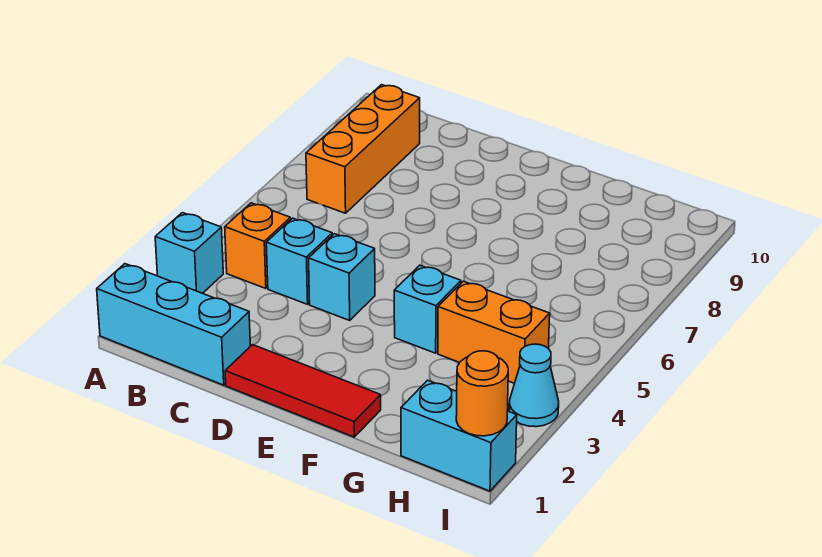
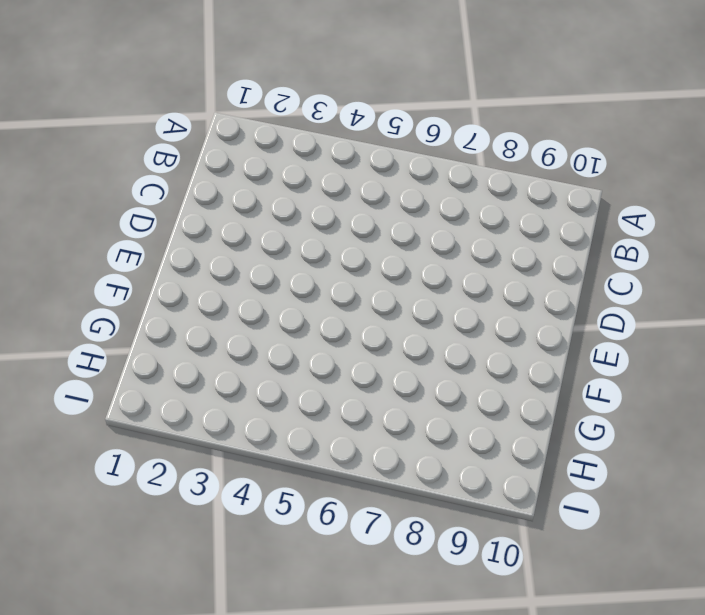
none -> cyan 1x3 brick [97,264,250,385]
none -> cyan 1x1 brick [155,213,223,293]
none -> orange 1x1 brick [225,203,291,289]

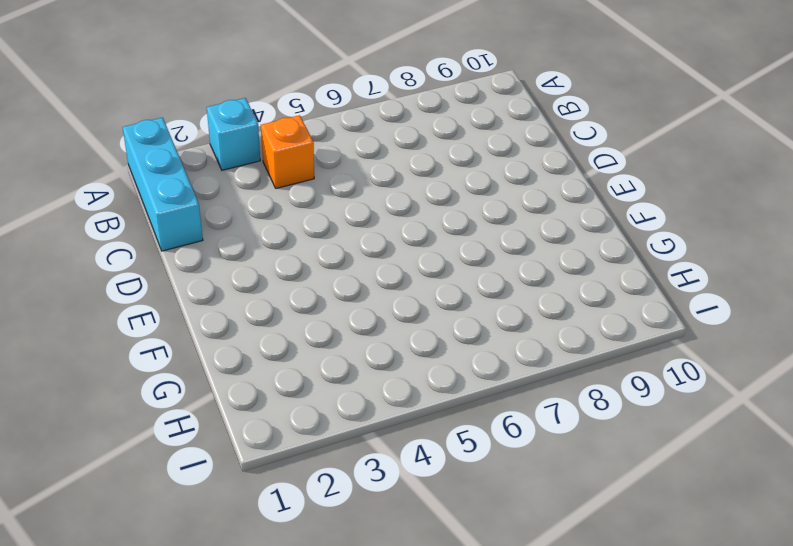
none -> orange 1x3 brick [306,85,420,213]
none -> cyan 1x1 brick [266,218,332,304]
none -> red 1x3 tile [225,345,381,437]

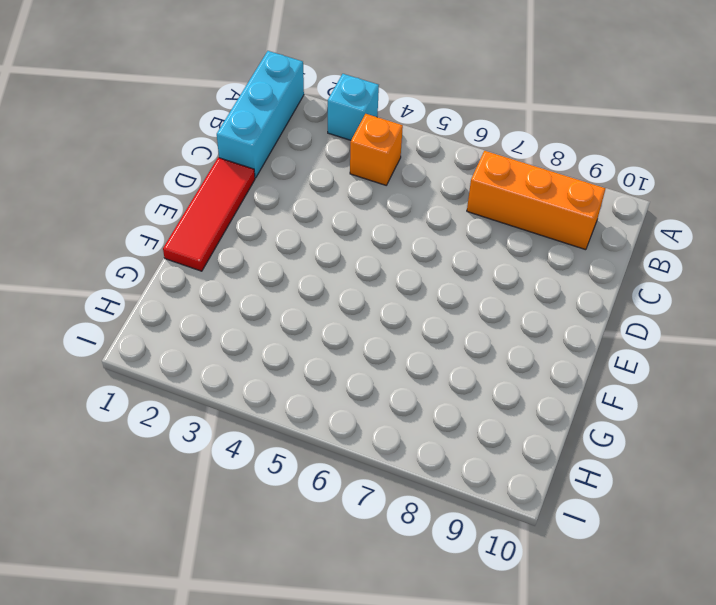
none -> cyan 1x1 brick [266,218,332,304]
none -> cyan 1x1 brick [309,234,375,320]
none -> cyan 1x1 brick [394,265,461,353]

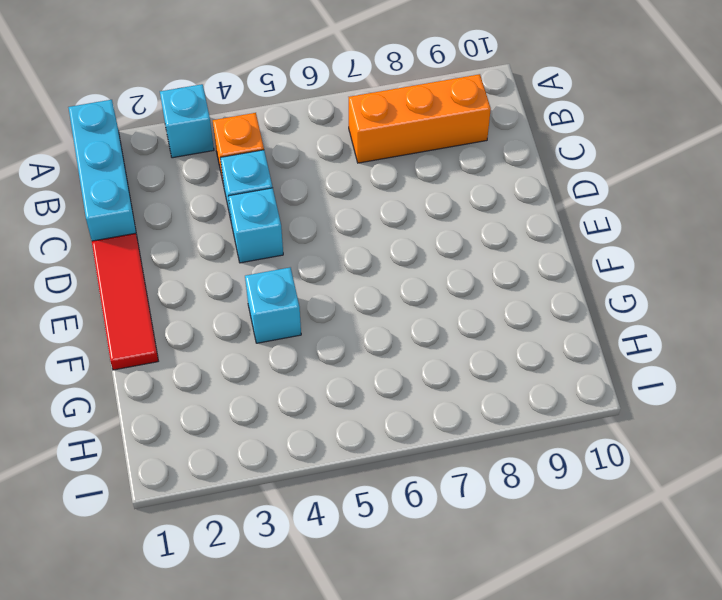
none -> orange 1x2 brick [438,281,550,383]
none -> cyan 1x2 brick [401,380,517,491]
none -> cyan 1x1 cone [509,344,559,427]

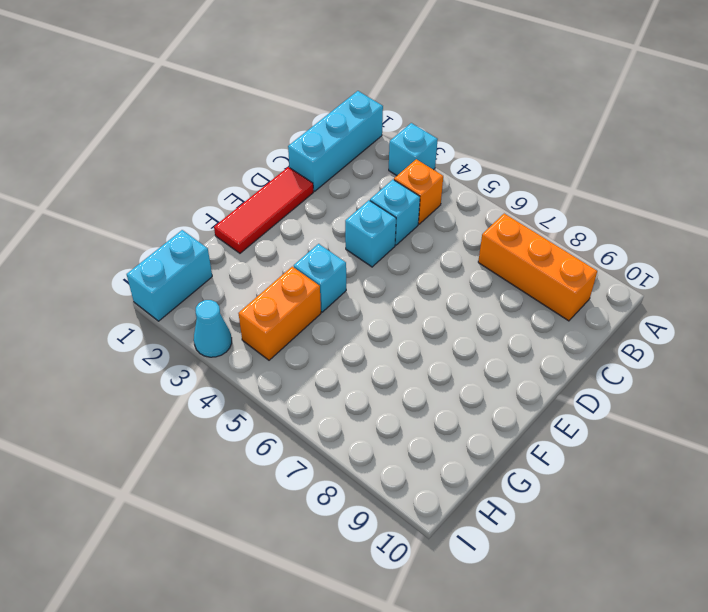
none -> orange 1x1 round brick [456,351,508,436]

